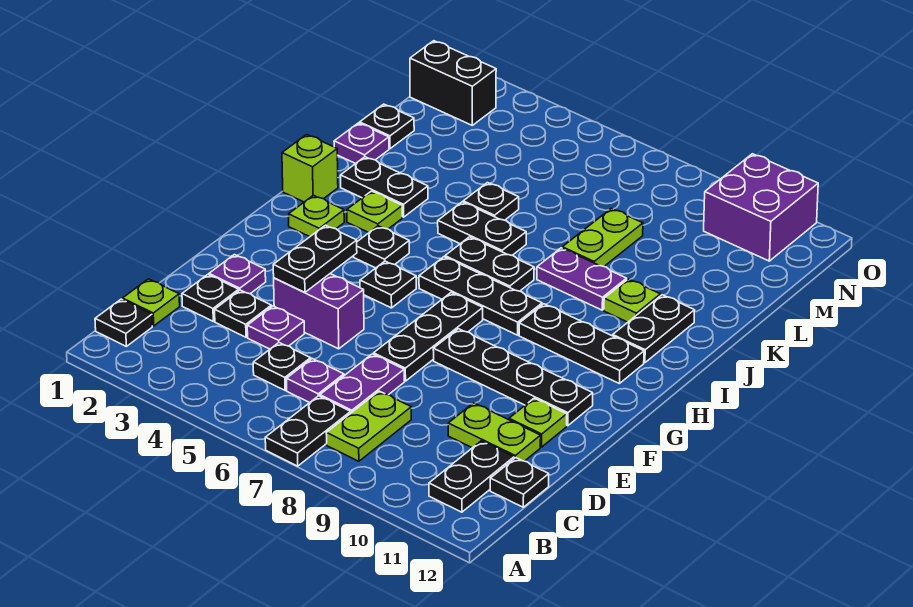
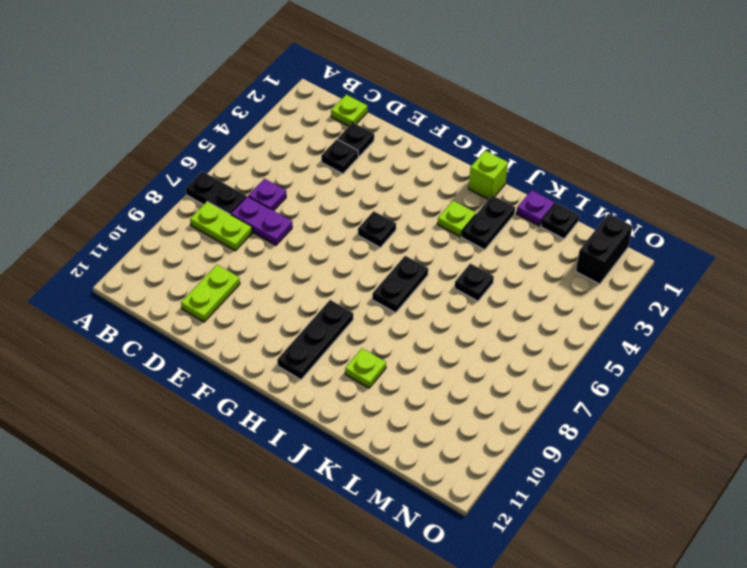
none -> black 1x1 plate [95,299,152,346]
none -> black 1x2 plate [429,441,514,512]
none -> black 1x1 plate [253,343,311,390]
none -> black 1x1 plate [490,458,549,507]

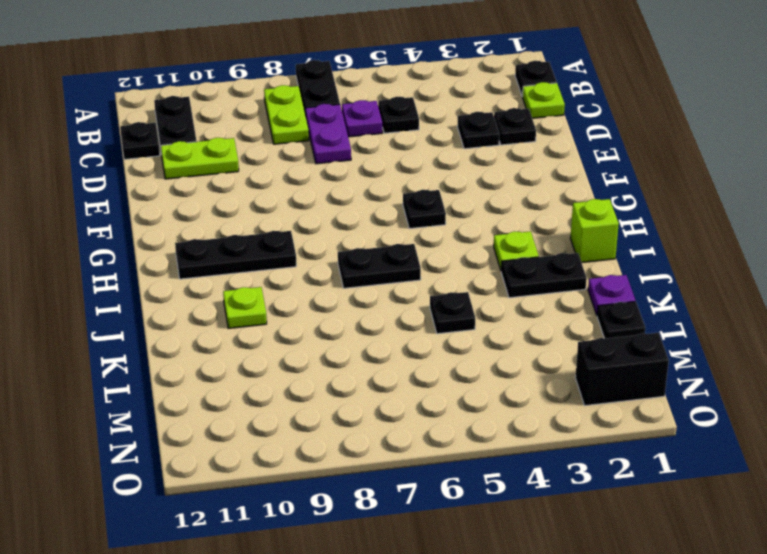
none -> purple 1x1 plate [247,306,304,349]
none -> purple 1x1 plate [209,255,266,294]
none -> purple 1x2 brick [274,274,364,349]
none -> black 1x3 plate [374,293,483,381]

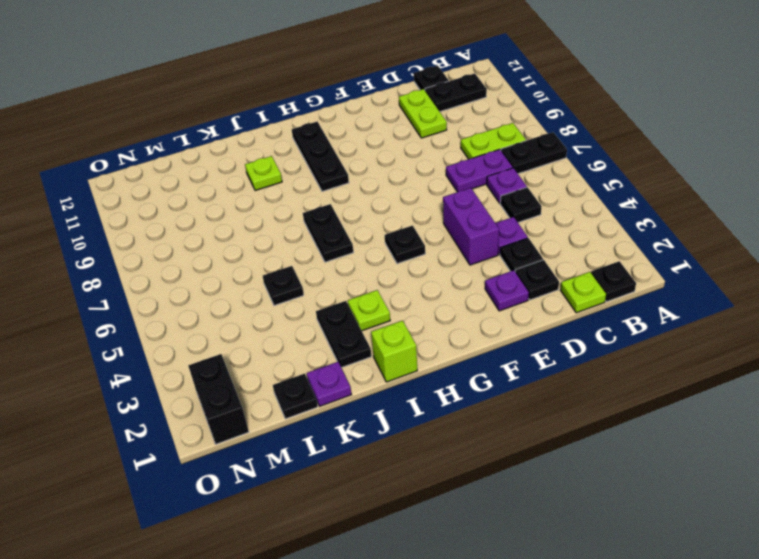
none -> black 1x3 plate [374,293,483,381]
none -> lime 1x1 plate [509,398,567,447]
none -> black 1x4 plate [433,329,593,426]
none -> lime 1x1 plate [289,195,344,237]

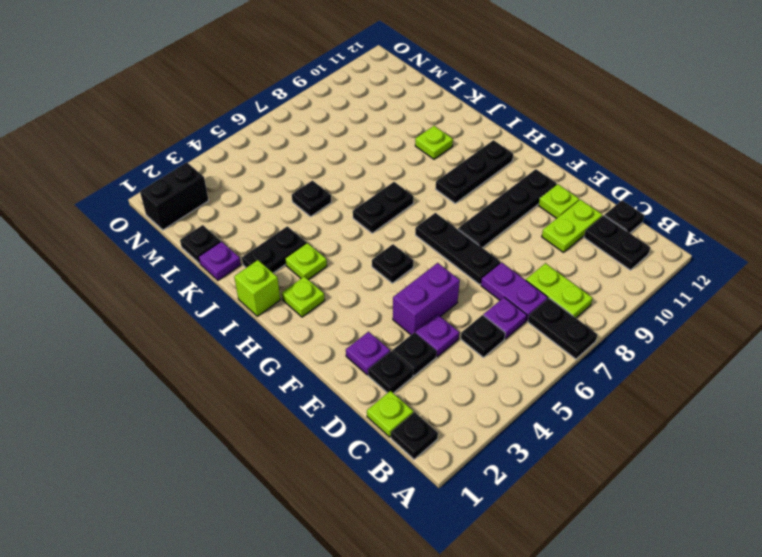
none -> black 1x1 plate [354,226,409,268]
none -> black 1x3 plate [419,257,542,335]
none -> black 1x2 plate [613,295,695,363]
none -> black 1x2 plate [438,202,526,255]

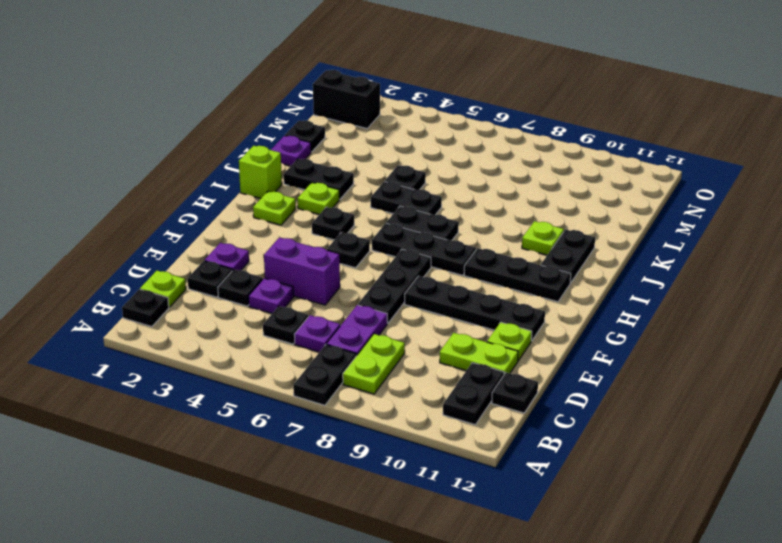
none -> purple 1x2 plate [537,248,627,310]
none -> lime 1x2 plate [562,208,643,266]
none -> purple 2x2 brick [704,154,818,261]
none -> black 1x2 plate [273,225,357,293]

